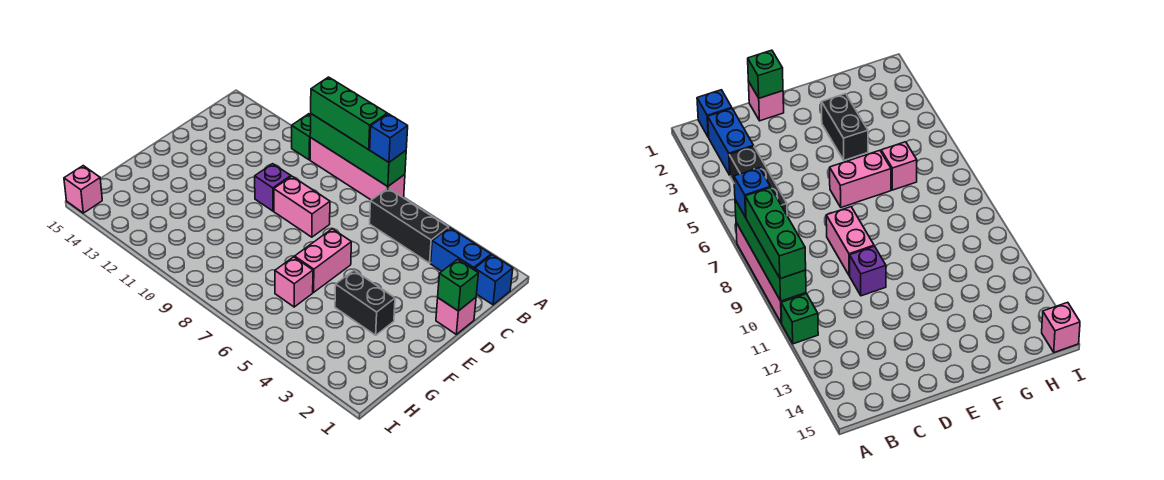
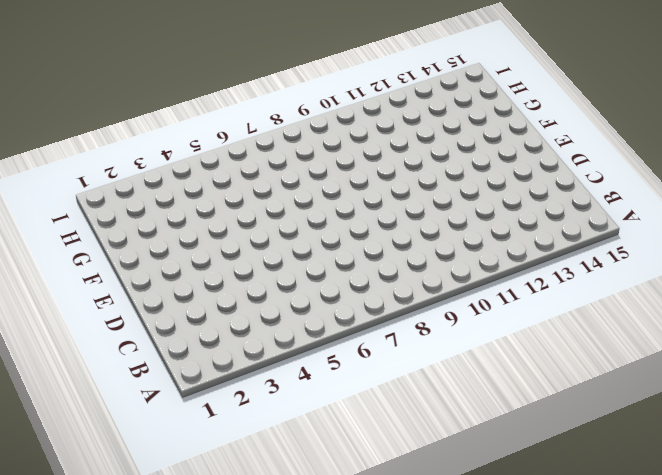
none -> pink 1x4 brick [310,137,405,200]
none -> green 1x1 brick [292,114,311,160]
none -> blue 1x1 brick [475,255,513,305]

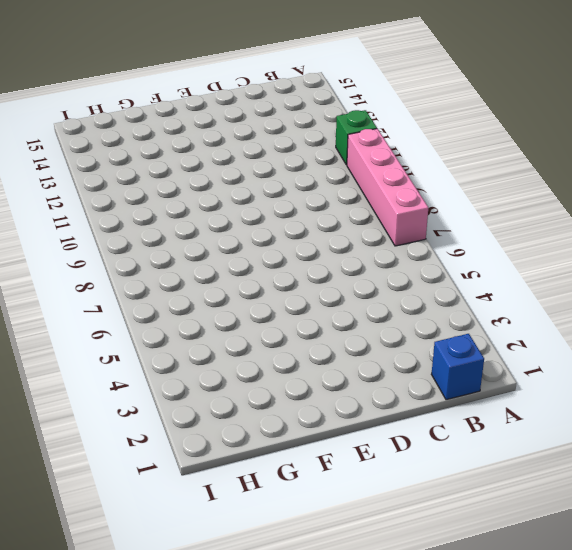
none -> blue 1x2 brick [431,228,491,271]
none -> black 1x3 brick [370,188,449,263]
none -> pink 1x1 brick [436,298,476,334]

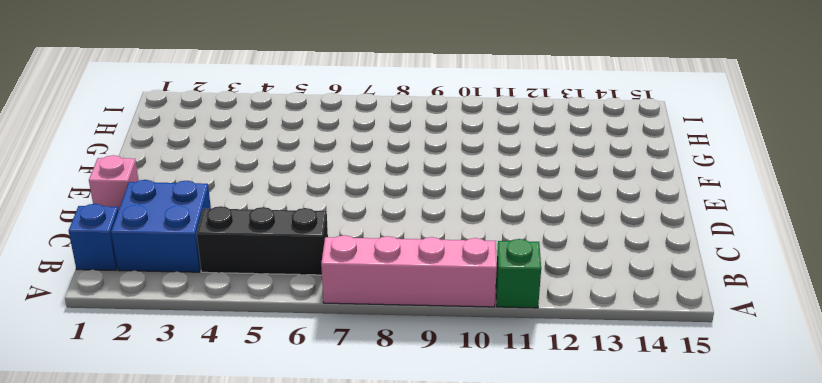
blue 2x2 brick [111,180,211,272] -> blue 1x2 brick [431,228,491,271]
none -> pink 1x2 brick [274,176,330,237]
none -> purple 1x1 brick [255,164,291,211]
none -> pink 1x2 brick [295,229,351,292]

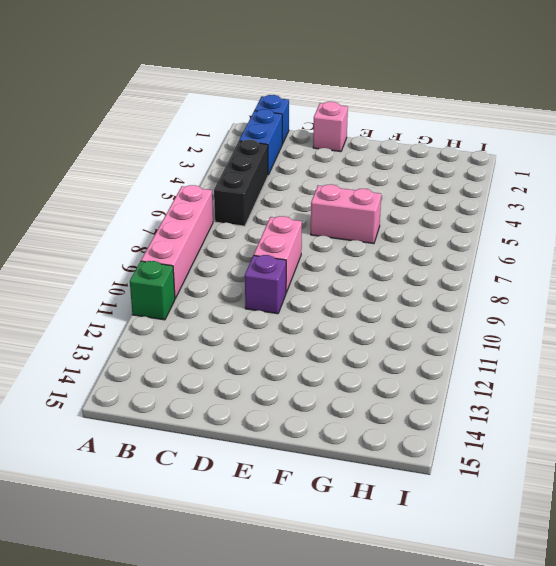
none -> black 1x2 brick [335,271,395,335]
none -> pink 1x1 brick [275,257,313,307]
none -> pink 1x1 brick [64,166,102,213]

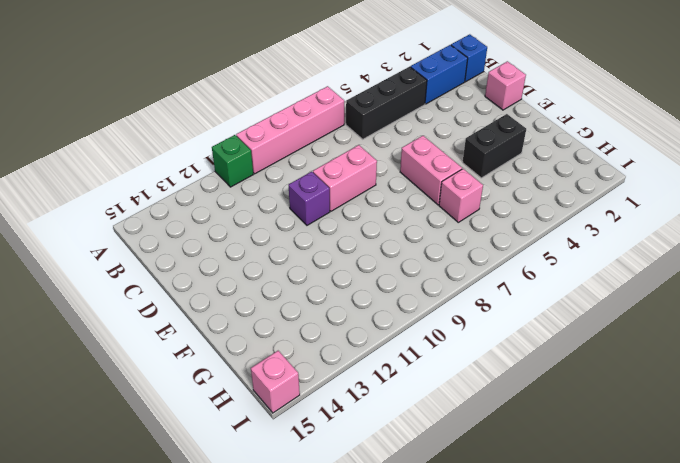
none -> green 1x4 brick [310,114,406,186]
none -> green 1x1 brick [438,259,478,311]
none -> blue 1x1 brick [370,114,408,162]

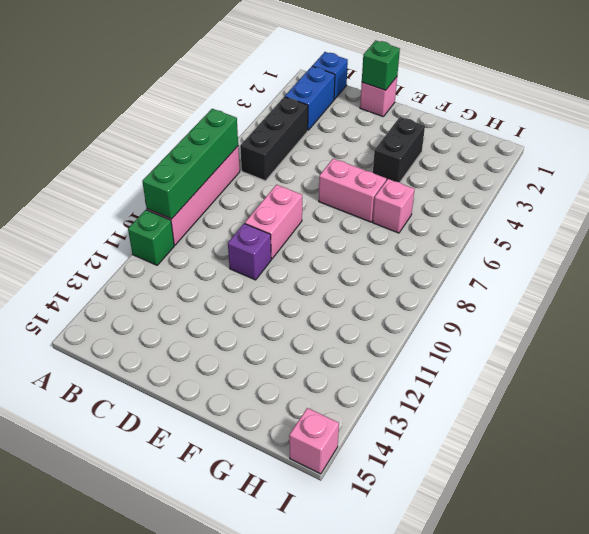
none -> blue 1x1 brick [370,114,408,162]
none -> green 1x3 brick [311,77,387,150]

